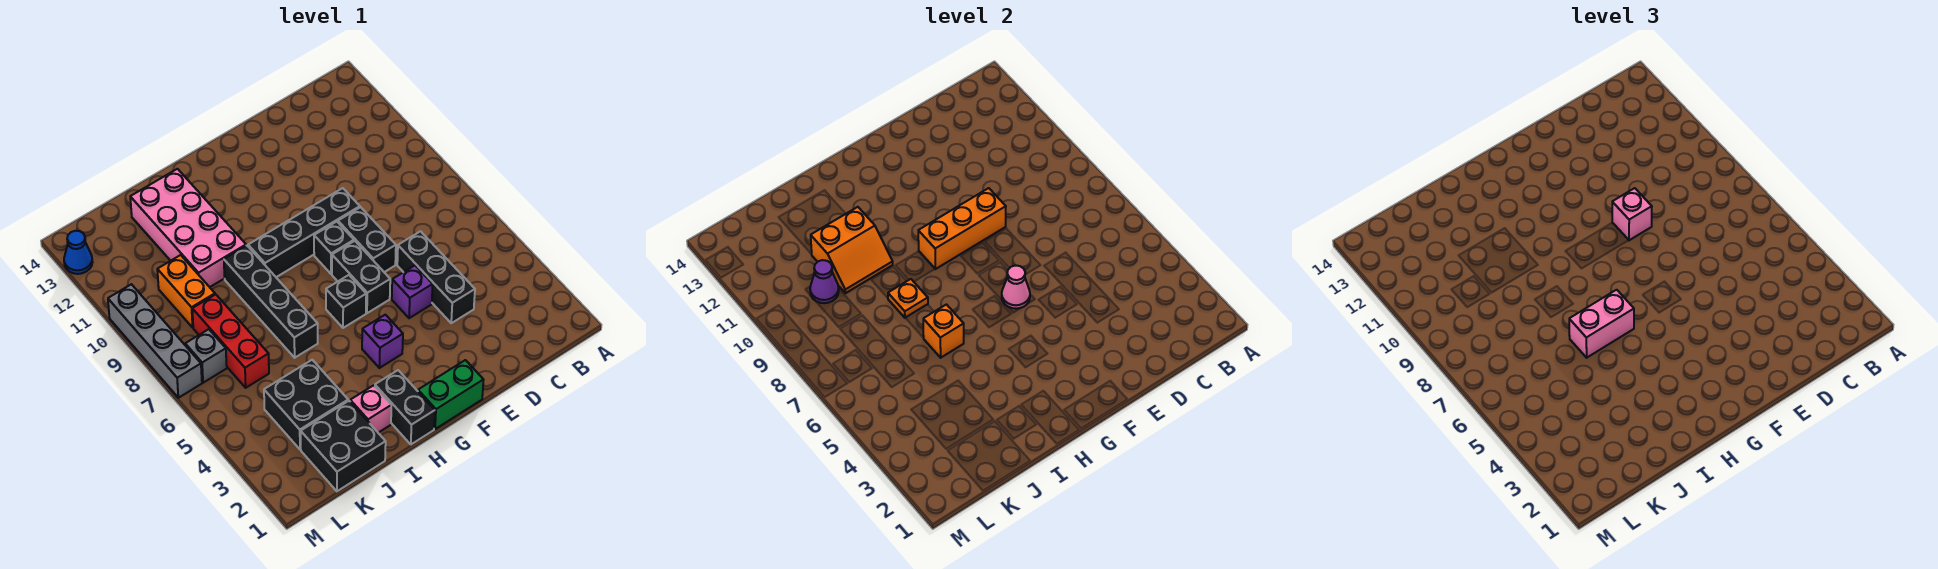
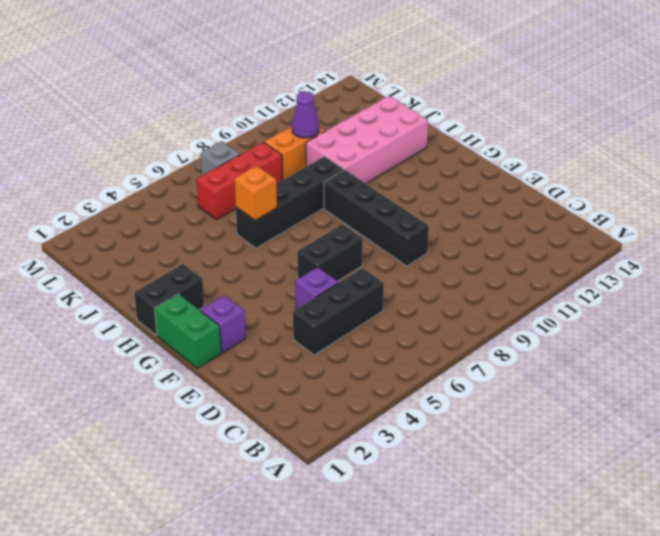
purple 1x1 brick [201,295,246,353] -> purple 1x1 brick moved to [362,315,403,368]
none -> black 1x2 brick [338,207,396,272]
none -> black 1x1 brick [314,222,354,274]
none -> black 1x1 brick [326,275,366,328]

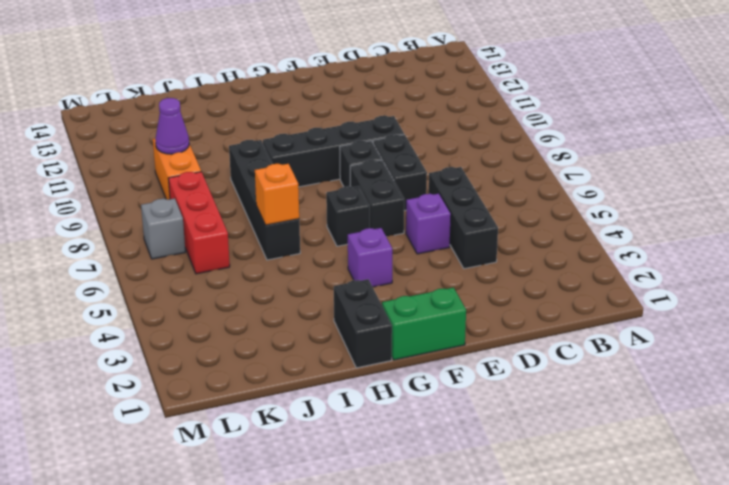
none -> pink 1x1 brick [350,385,391,433]
none -> pink 2x4 brick [130,169,246,287]
none -> black 2x2 brick [301,401,386,491]

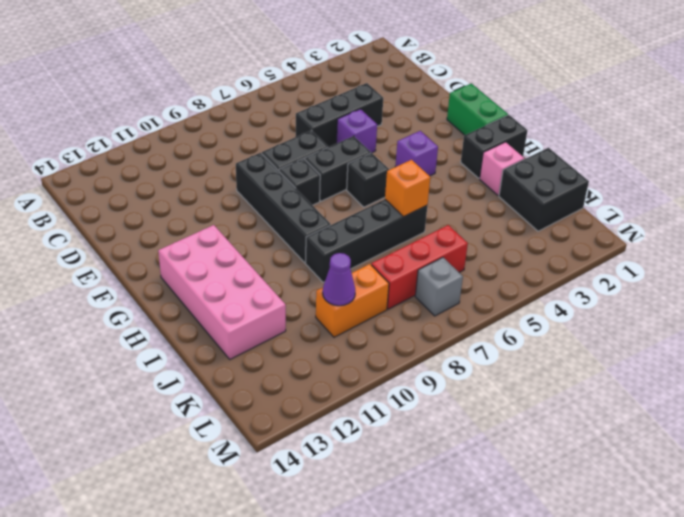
pink 2x4 brick [158,225,286,359] -> pink 2x4 brick turned to [130,169,246,287]
none -> black 2x2 brick [264,360,348,449]
none -> grey 1x4 brick [108,284,202,398]
none -> blue 1x1 cone [64,231,93,274]

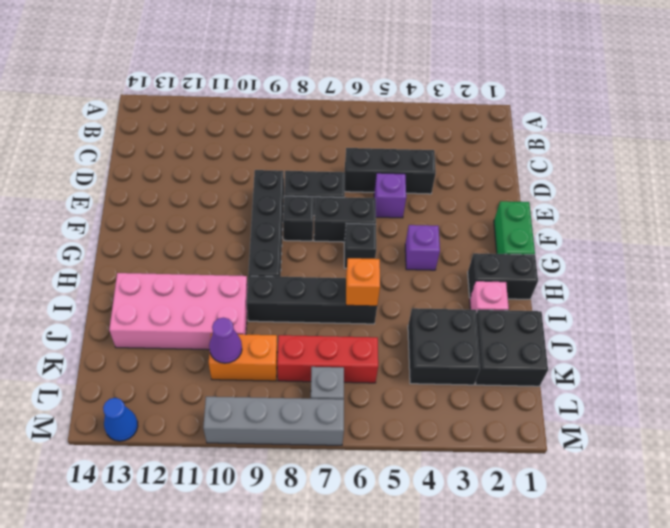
none -> orange 1x3 brick [918,188,1006,269]
none -> pink 1x1 cone [1002,266,1030,309]
none -> orange 1x1 plate [888,279,928,318]

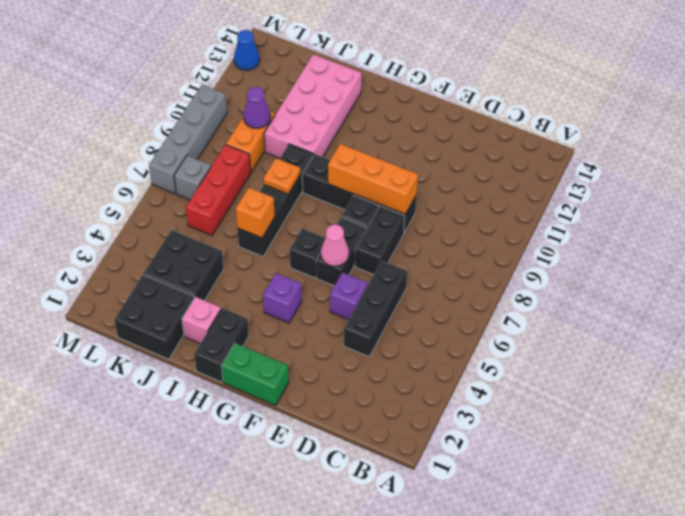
none -> orange 2x2 slope [811,207,893,293]
none -> pink 1x1 brick [1612,188,1652,240]
none -> pink 1x2 brick [1569,290,1634,358]

